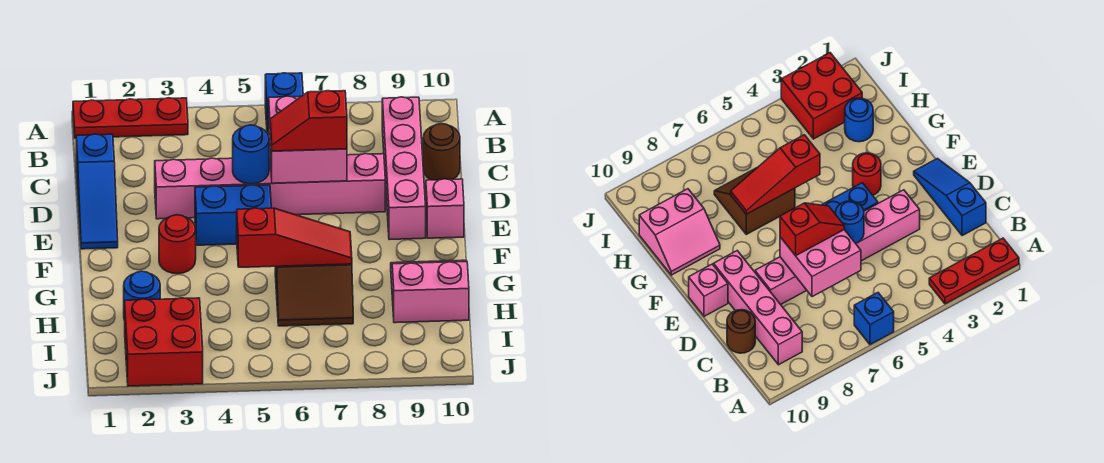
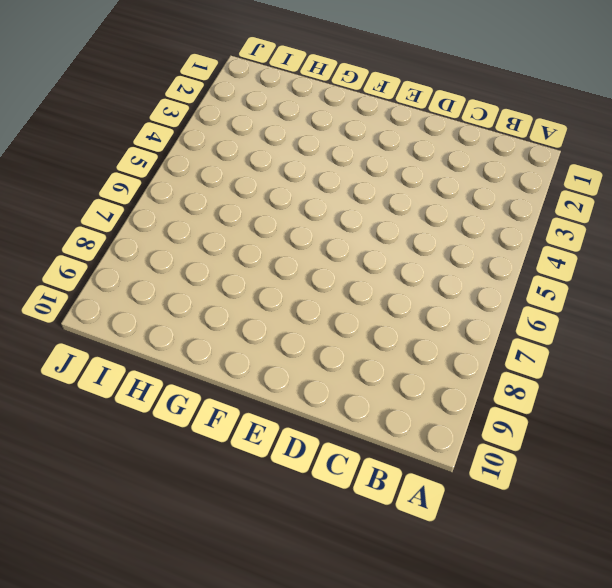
none -> red 1x3 plate [73,98,188,138]
none -> blue 1x1 brick [265,73,303,132]
none -> pink 1x4 brick [382,97,426,240]

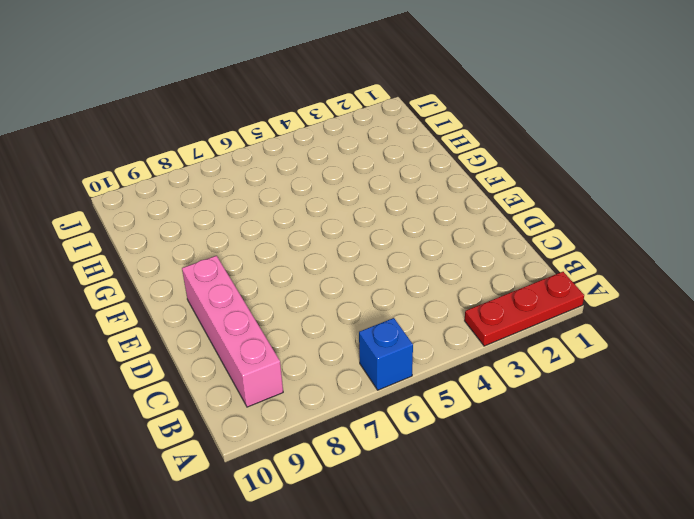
none -> blue 1x3 slope [76,134,118,249]
none -> brown 1x1 round brick [423,124,460,180]
none -> pink 1x6 brick [155,154,385,219]

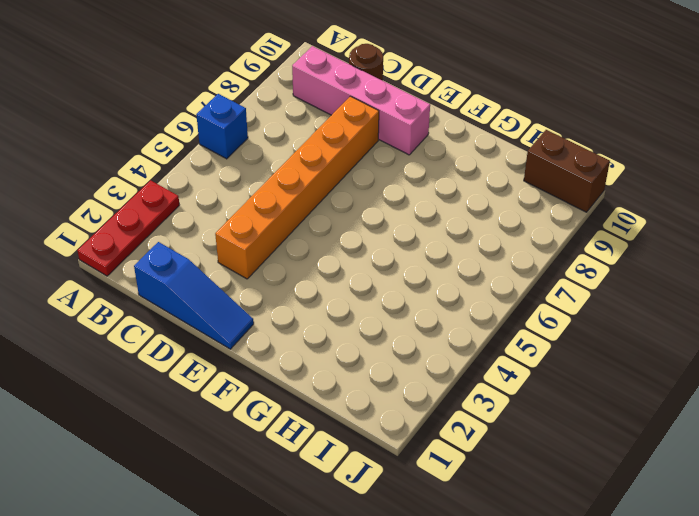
orange 1x6 brick [215,96,379,279] -> pink 1x6 brick [155,154,385,219]
brown 1x2 brick [524,130,610,212] -> none
none -> blue 1x2 brick [195,185,271,245]
none -> pink 1x1 brick [426,179,464,238]
none -> red 1x1 round brick [159,215,196,274]

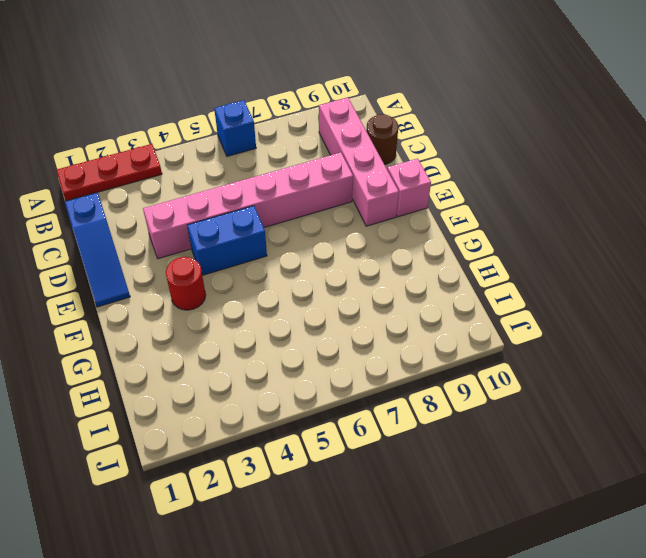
none -> brown 2x2 slope [275,264,353,326]
none -> pink 2x2 slope [391,260,469,323]
none -> blue 1x1 round brick [124,271,160,320]

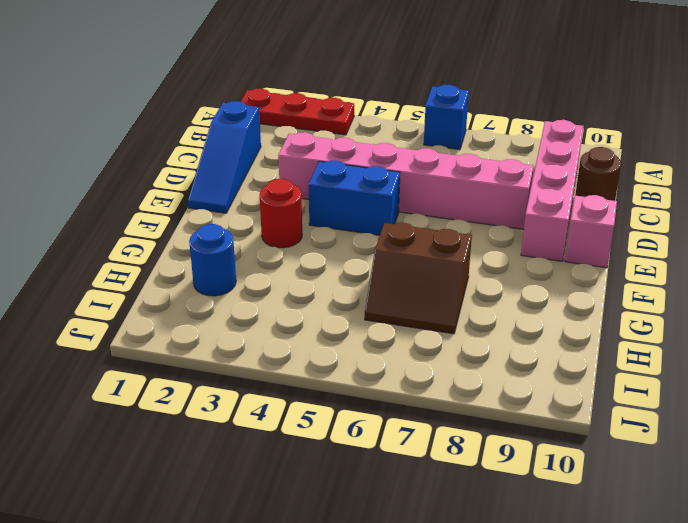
none -> pink 2x2 slope [391,260,469,323]
none -> red 2x2 brick [125,298,203,386]
none -> pink 2x2 brick [269,96,347,183]

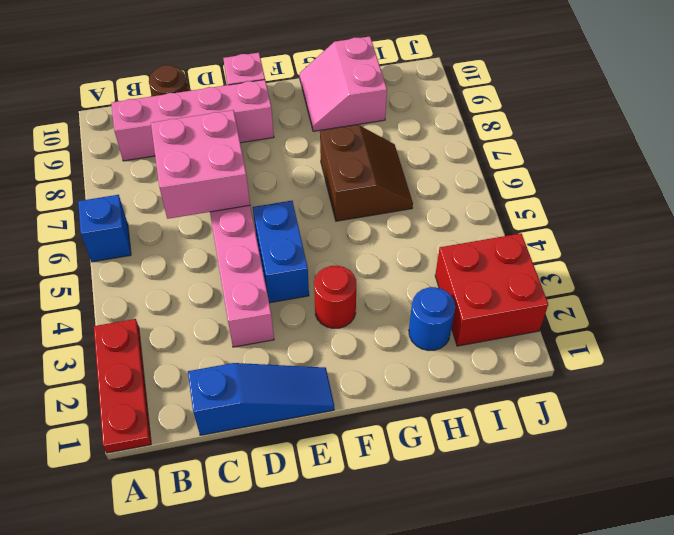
none -> blue 1x1 round brick [233,125,269,184]
none -> red 1x3 slope [237,208,352,267]
none -> red 1x2 slope [270,91,347,151]

